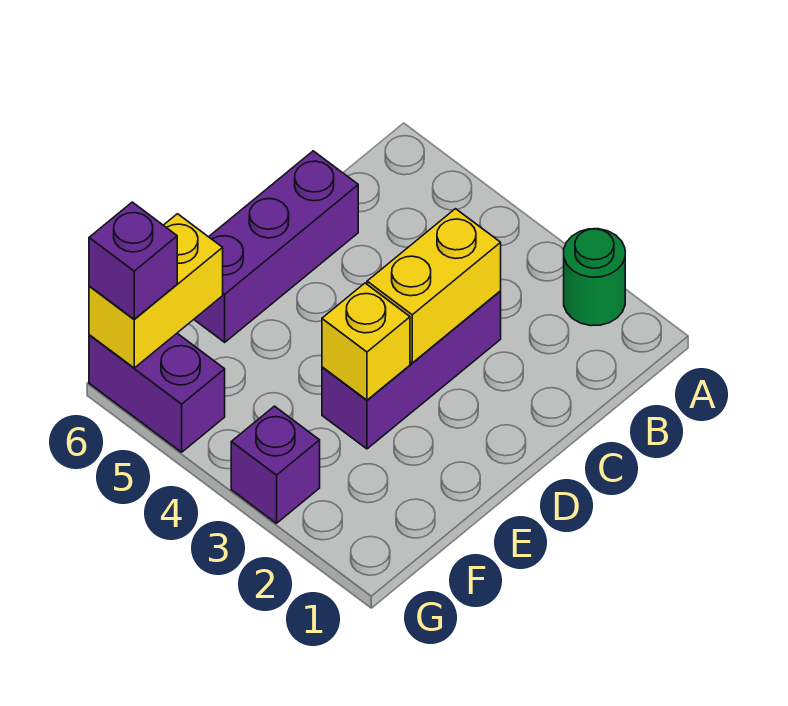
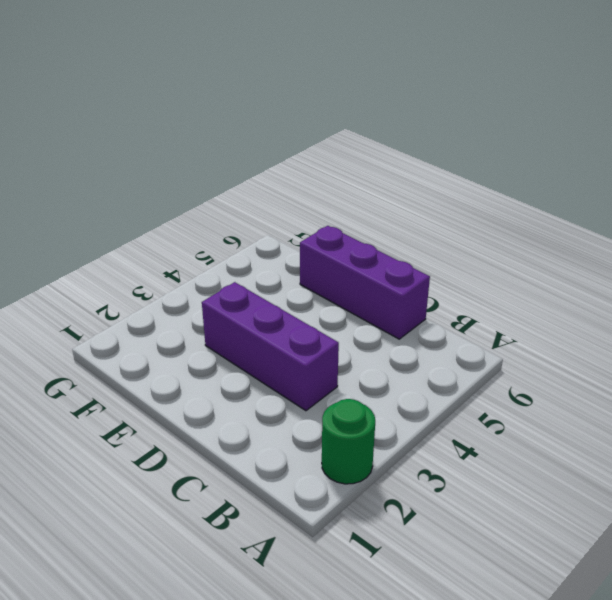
none -> purple 1x1 brick [231,406,320,523]
none -> purple 1x2 brick [89,333,225,452]

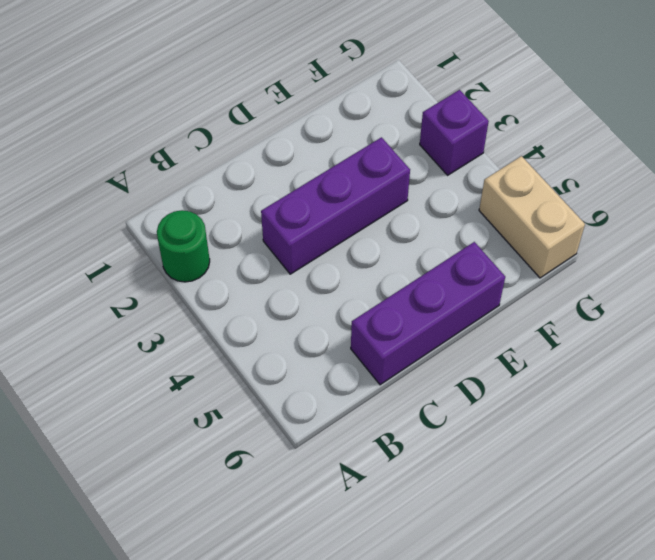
tan 1x2 brick [479,156,585,278] -> purple 1x2 brick [89,333,225,452]
none -> yellow 1x2 brick [367,209,501,363]
none -> yellow 1x1 brick [322,283,410,400]

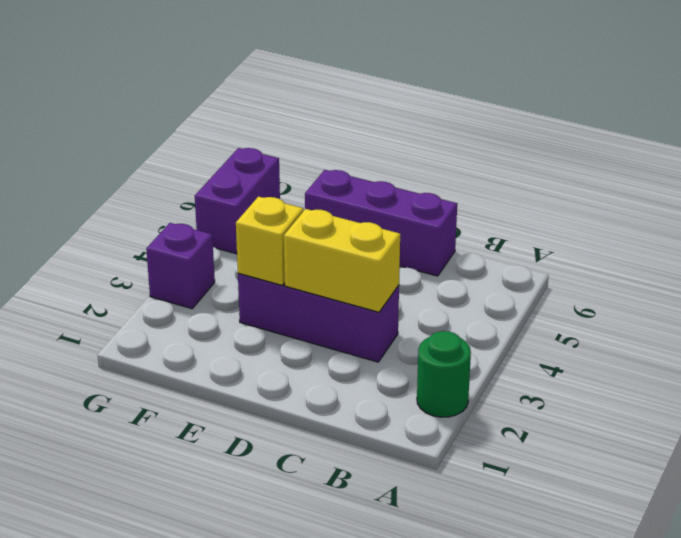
none -> yellow 1x2 brick [89,214,223,368]
none -> purple 1x1 brick [89,202,177,319]

